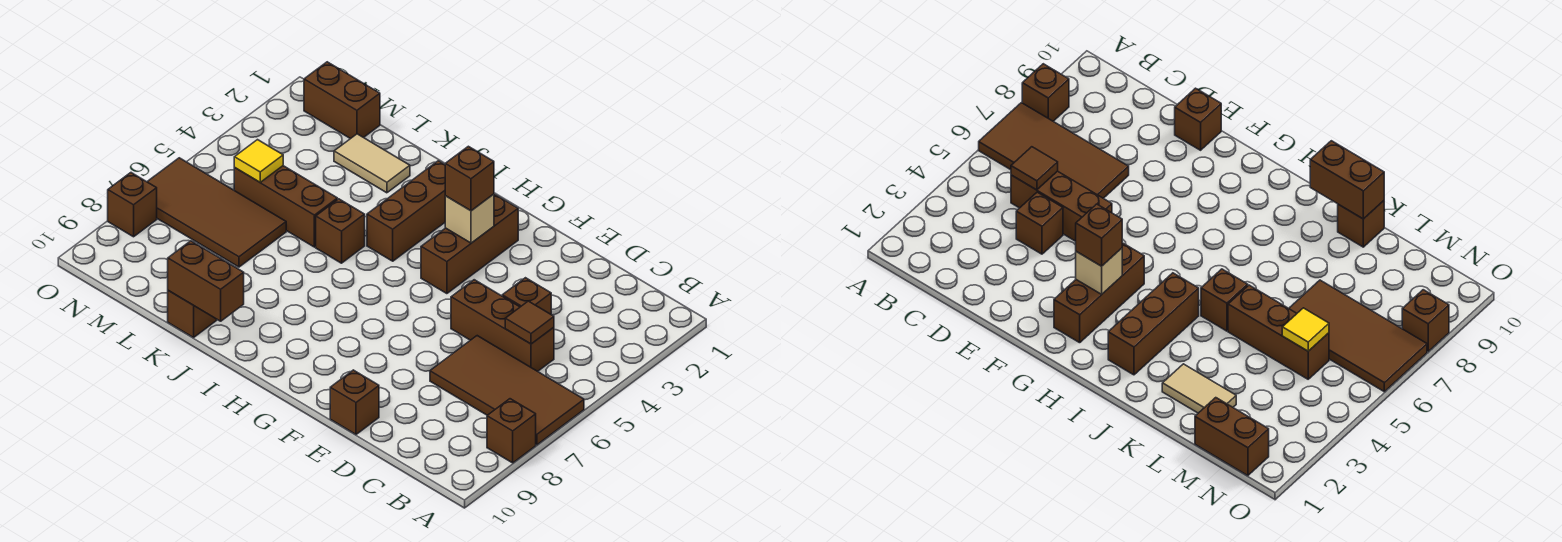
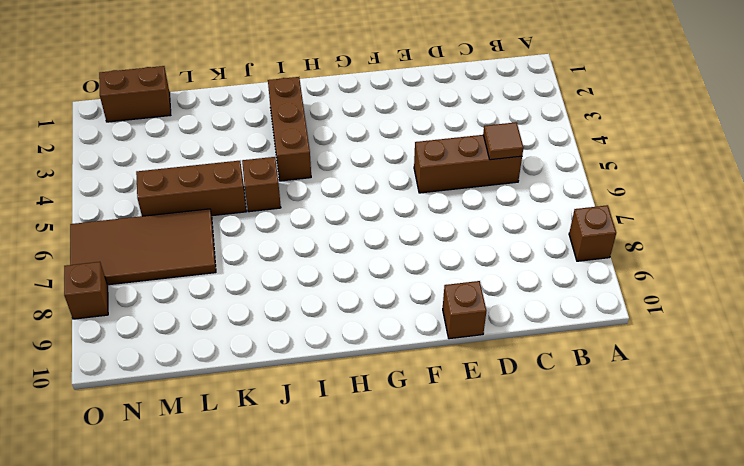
none -> brown 2x4 tile [430,336,584,445]
none -> brown 1x1 brick [502,278,551,314]
none -> brown 1x3 brick [421,194,518,294]

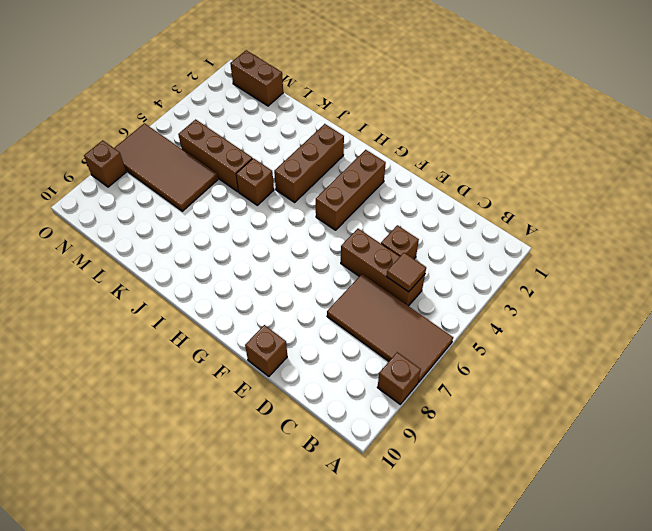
none -> tan 1x2 tile [334,134,410,193]
none -> brown 1x1 brick [168,291,217,338]
none -> tan 1x1 brick [445,194,494,243]

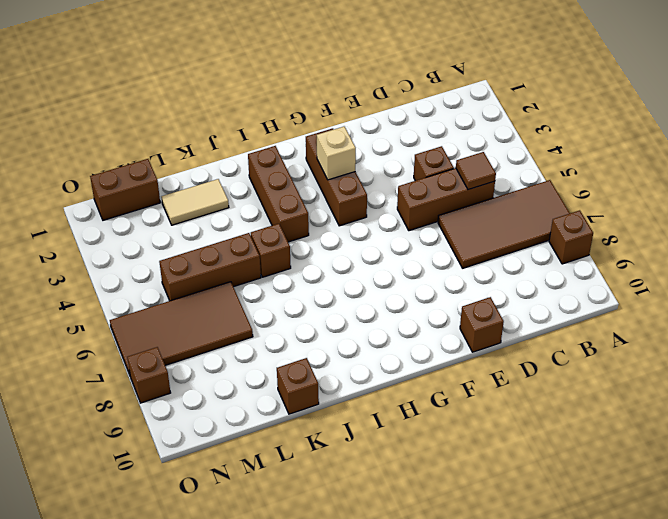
none -> brown 1x2 brick [168,241,244,321]
none -> yellow 1x1 tile [234,140,283,182]
none -> brown 1x1 brick [445,146,494,211]

